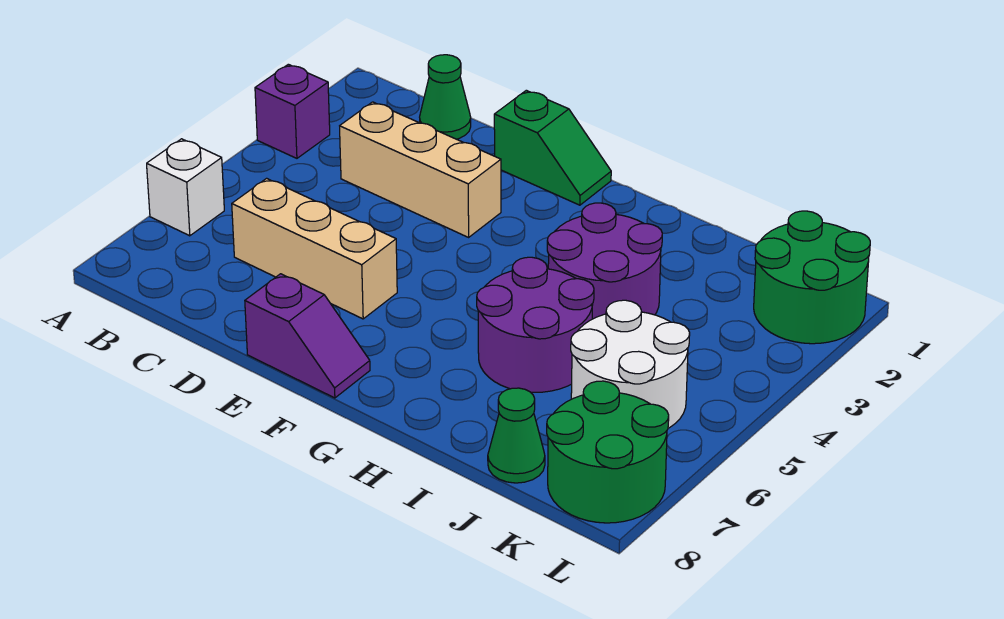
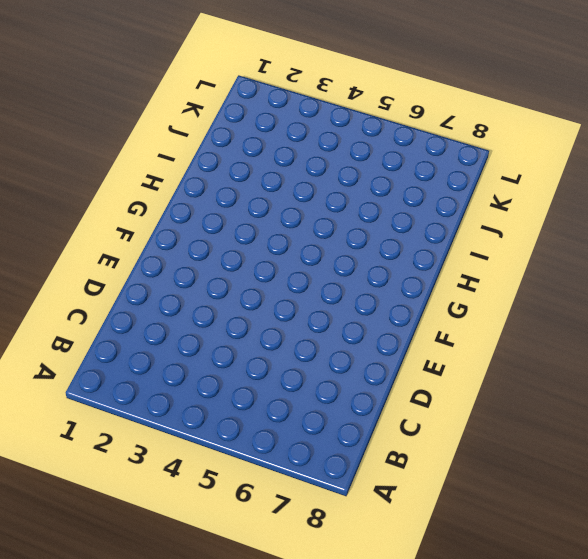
none -> purple 1x1 brick [255,64,330,158]
none -> white 1x1 brick [147,139,224,236]
none -> green 1x1 cone [420,55,471,139]

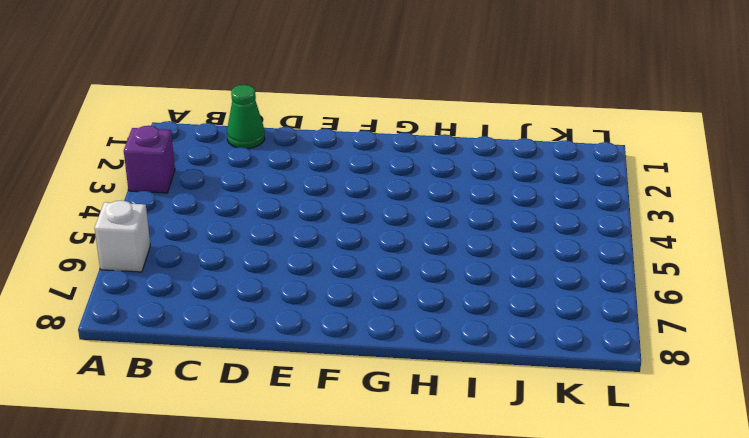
none -> tan 1x3 brick [340,102,501,237]
none -> tan 1x3 brick [232,178,397,319]
none -> green 1x2 slope [494,90,611,205]

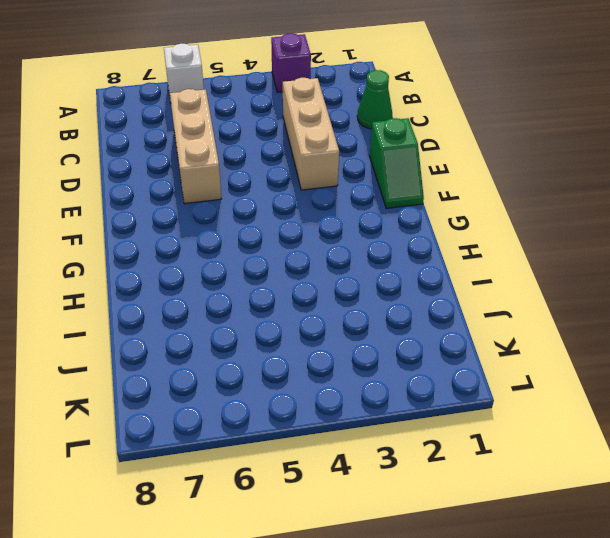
none -> purple 1x2 slope [245,274,370,398]
none -> purple 2x2 round brick [547,203,662,319]
none -> purple 2x2 round brick [477,257,594,392]

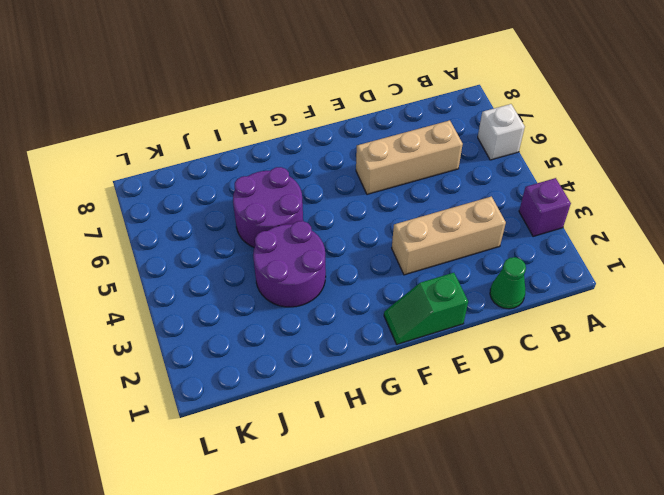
none -> purple 1x2 slope [245,274,370,398]
none -> white 2x2 round brick [571,300,690,428]
none -> green 1x1 cone [488,388,545,483]

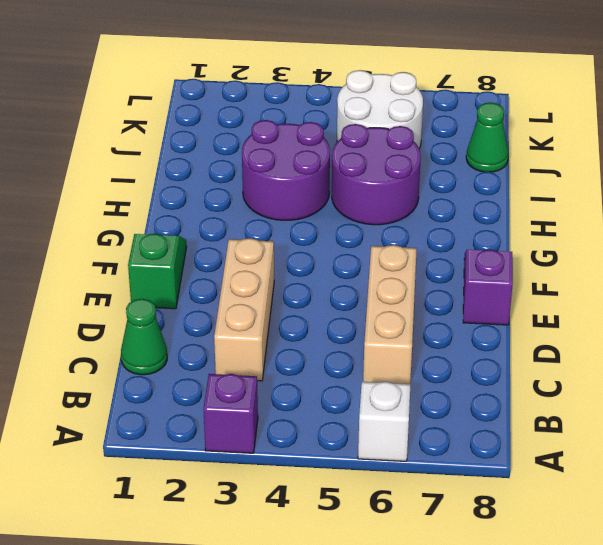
none -> green 2x2 round brick [754,211,870,344]
none -> green 2x2 round brick [547,381,669,523]

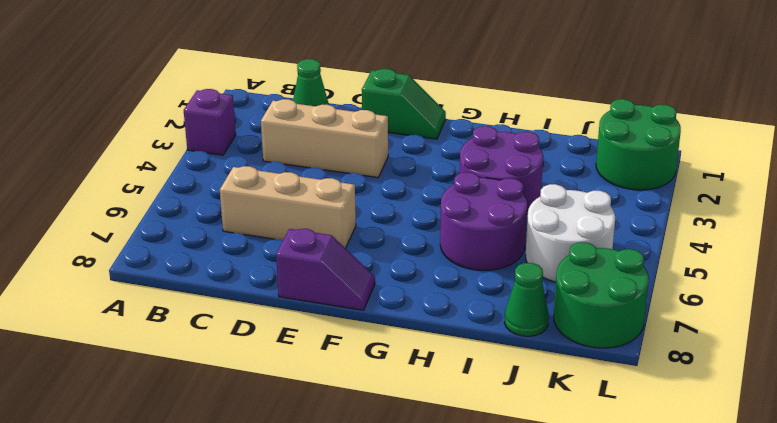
none -> white 1x1 brick [147,139,224,236]

